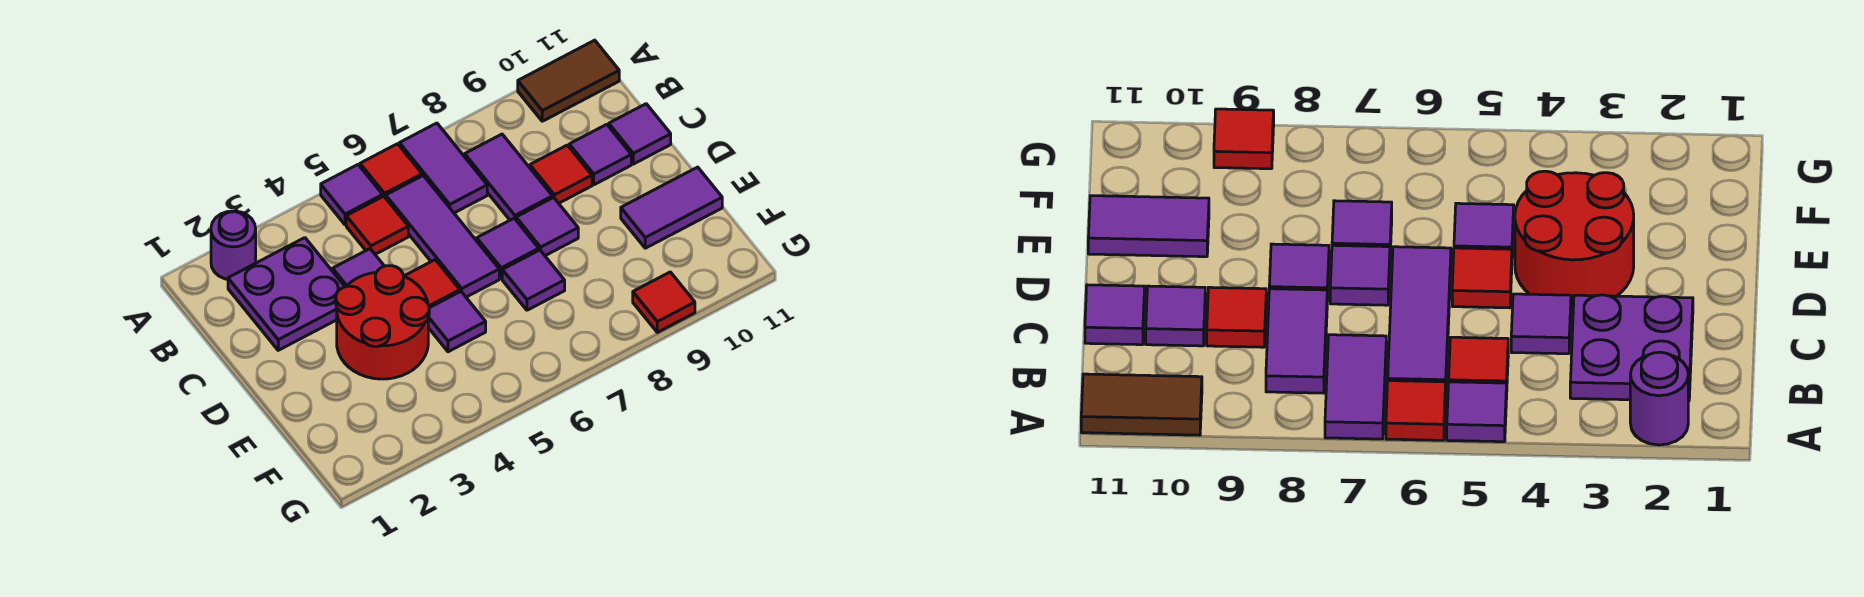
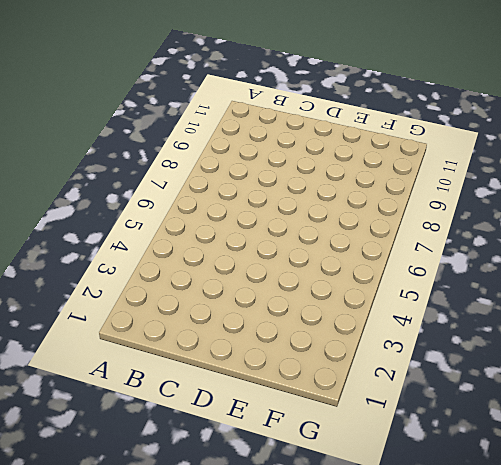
none -> purple 1x1 round brick [211,211,256,279]
none -> purple 1x1 tile [321,165,383,225]
none -> red 1x1 tile [360,144,422,198]

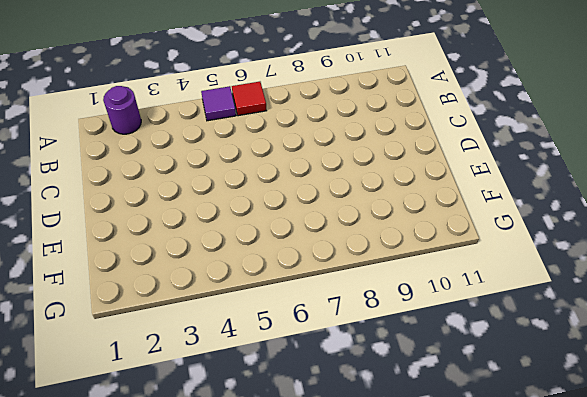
none -> purple 1x2 tile [399,123,487,213]
none -> brown 1x2 tile [518,40,619,121]
none -> purple 2x2 plate [228,238,345,350]

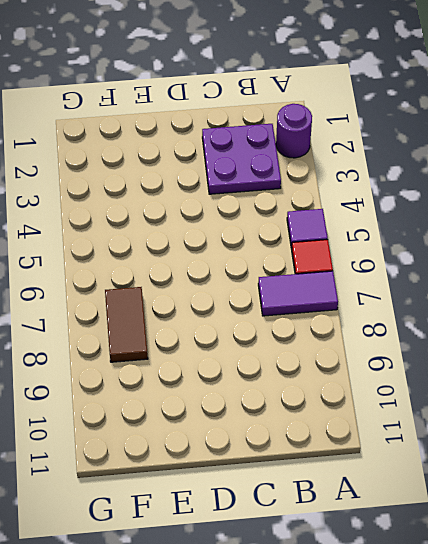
brown 1x2 tile [105,287,148,362] -> brown 1x2 tile moved to [518,40,619,121]
none -> red 1x1 tile [346,196,408,254]
none -> purple 1x3 tile [386,176,499,297]
none -> purple 1x2 tile [465,134,552,220]

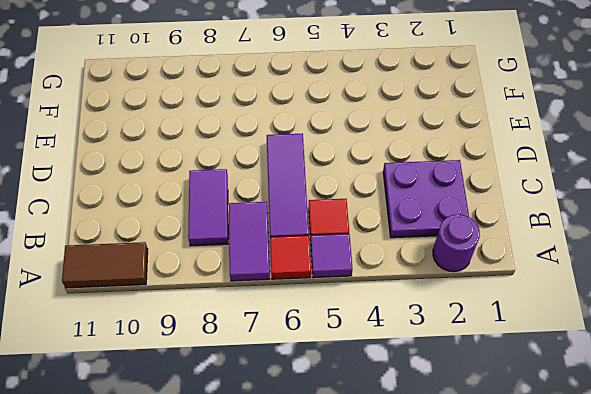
none -> purple 1x1 tile [333,249,384,287]
none -> red 1x1 tile [530,145,592,203]
none -> purple 1x1 tile [569,124,631,185]

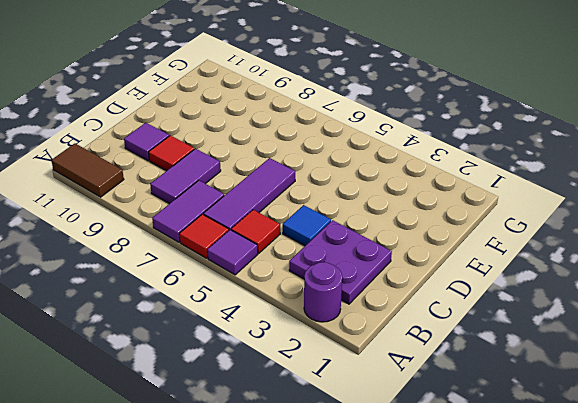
blue 1x1 tile [283,205,331,246] -> purple 1x1 tile [333,249,384,287]
none -> purple 1x1 tile [609,104,671,164]
none -> red 2x2 round brick [336,266,429,379]
none -> red 1x1 tile [404,260,460,308]

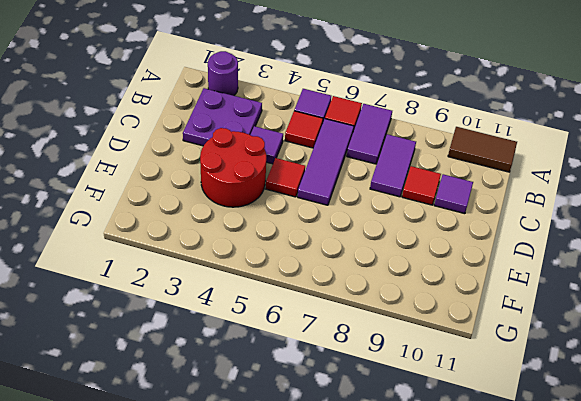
none -> purple 1x1 tile [609,104,671,164]
none -> purple 1x1 tile [477,218,539,279]
none -> purple 1x1 tile [516,198,578,256]

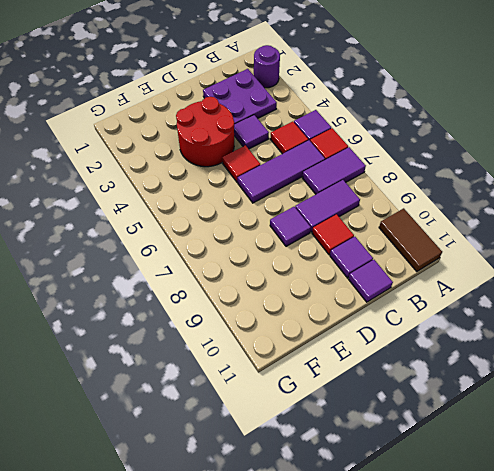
none -> purple 1x1 tile [477,218,539,279]
none -> purple 1x1 tile [428,292,486,352]
none -> purple 1x1 tile [502,250,565,310]

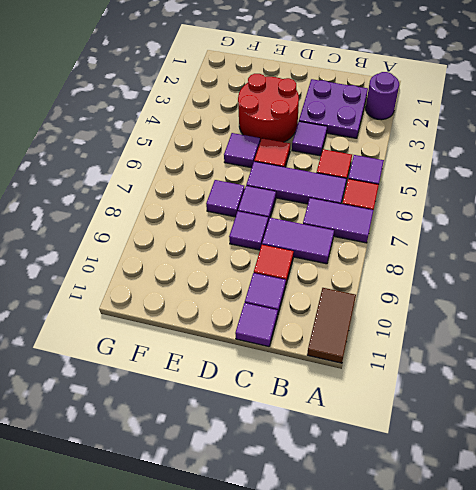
none -> purple 1x2 tile [621,167,722,248]
none -> red 1x1 tile [633,272,695,332]

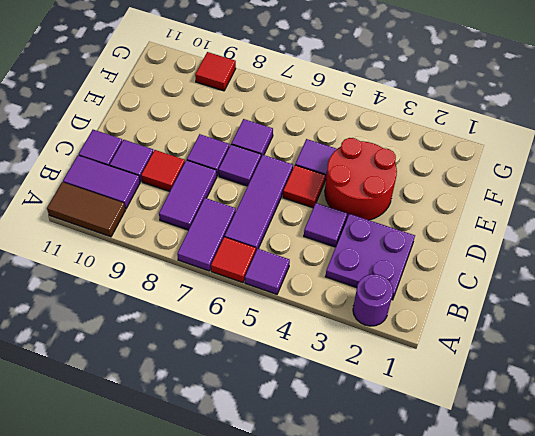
purple 1x2 tile [63,155,140,209] -> purple 1x2 tile moved to [621,167,722,248]
none -> red 1x1 tile [346,196,408,254]

